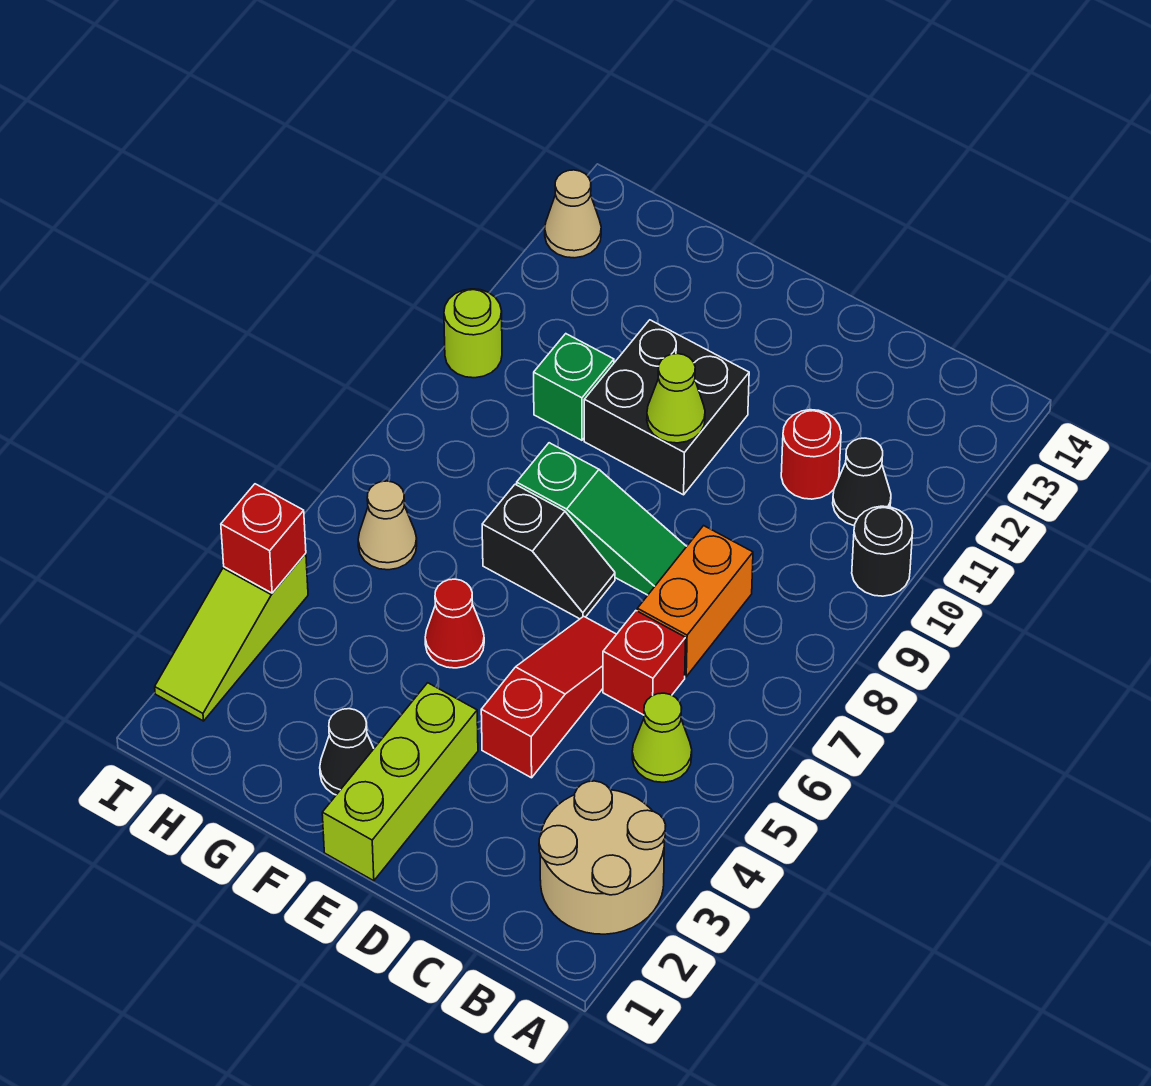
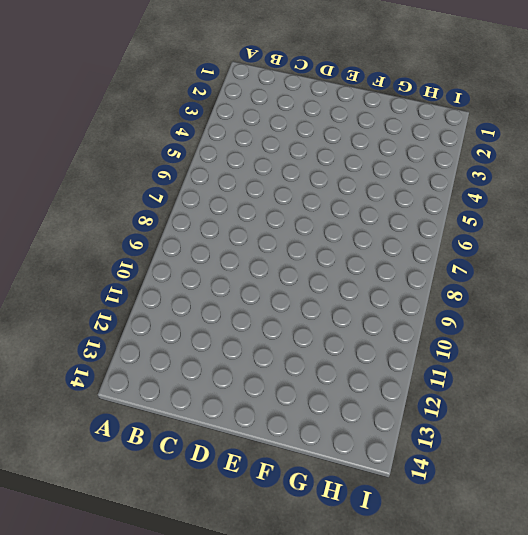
none -> tan 2x2 round brick [539,781,666,934]
none -> black 1x1 round brick [852,506,913,596]
none -> lime 1x1 cone [632,693,692,782]

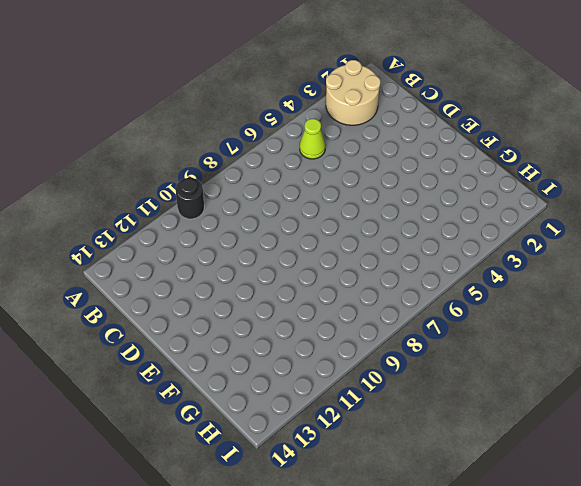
none -> black 1x1 cone [833,438,891,526]
none -> red 1x1 brick [603,611,686,715]
none -> orange 1x2 brick [637,526,753,677]

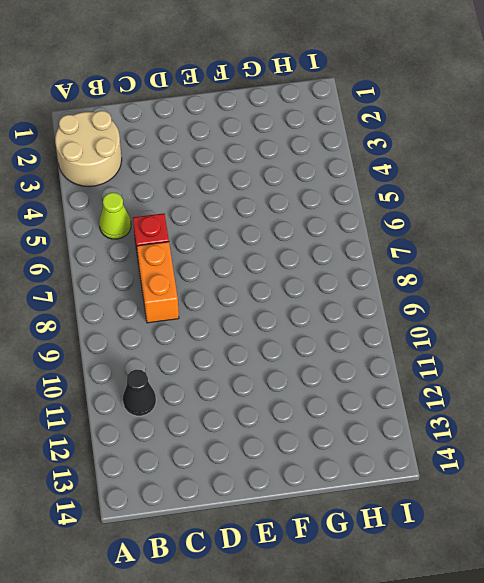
none -> black 1x1 round brick [852,506,913,596]
none -> red 1x1 round brick [781,410,841,499]
none -> red 1x3 slope [481,616,617,778]

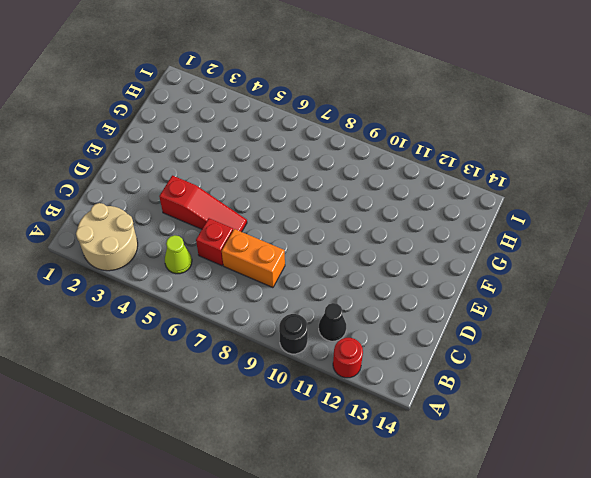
red 1x1 round brick [333,338,363,378] -> red 1x1 round brick moved to [781,410,841,499]
none -> green 1x3 slope [517,443,687,595]
none -> lime 1x3 brick [322,683,478,881]
none -> black 1x2 slope [482,484,615,619]

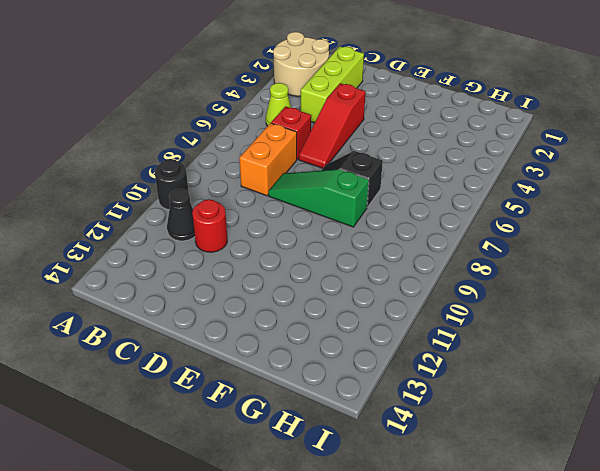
lime 1x3 brick [301,46,364,123] -> lime 1x3 brick moved to [322,683,478,881]
none -> black 2x2 brick [584,320,749,495]
none -> black 1x1 cone [320,709,374,795]
none -> red 1x1 cone [425,579,484,668]

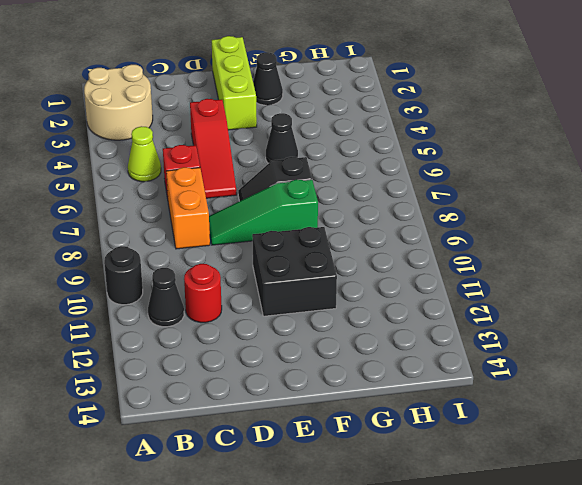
black 1x1 cone [266,113,298,163] -> red 1x1 cone [425,579,484,668]
none -> green 1x1 brick [534,334,614,440]
none -> tan 1x1 cone [358,481,417,570]
none -> lime 1x3 slope [155,554,308,721]

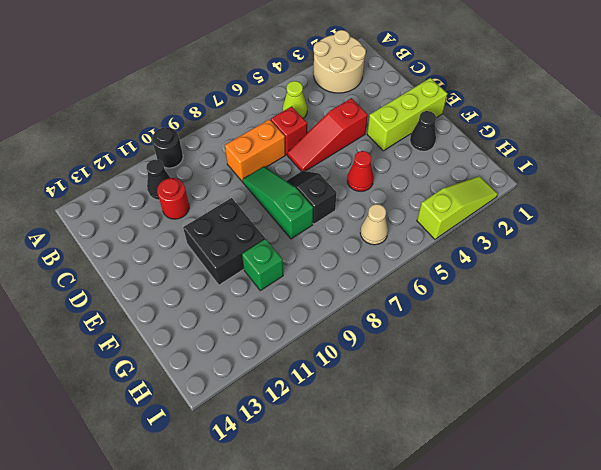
none -> lime 1x1 round brick [444,289,502,378]
none -> tan 1x1 cone [545,170,601,258]
none -> lime 1x1 cone [647,354,705,443]

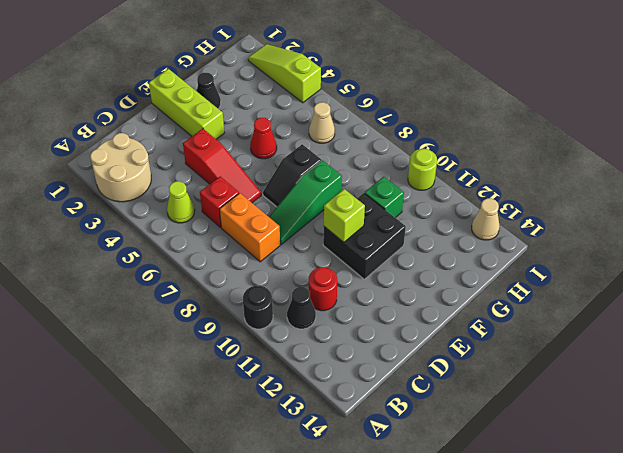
lime 1x1 brick [324,189,365,242] -> lime 1x1 cone [647,354,705,443]
none -> red 1x1 brick [221,484,306,593]

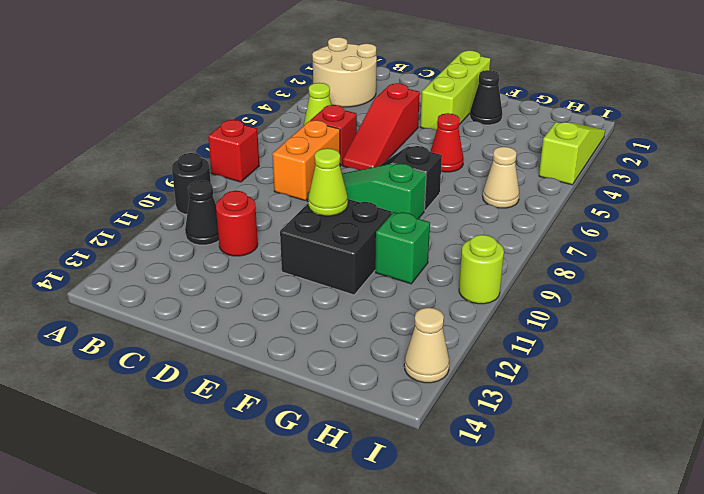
red 1x1 brick [208,120,259,182] -> red 1x1 brick moved to [221,484,306,593]

